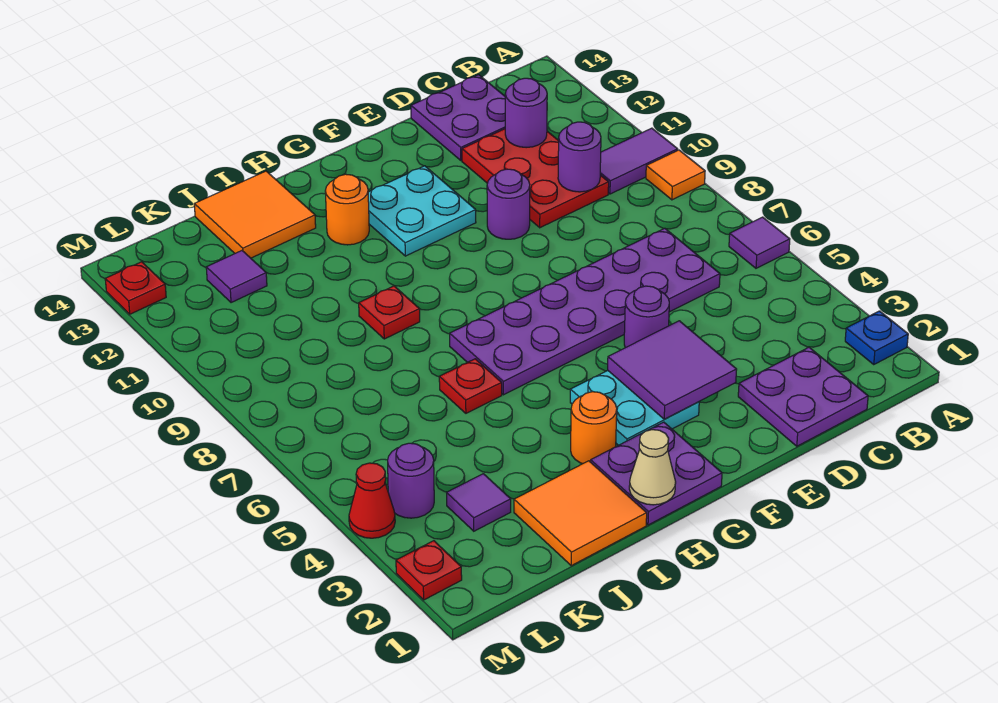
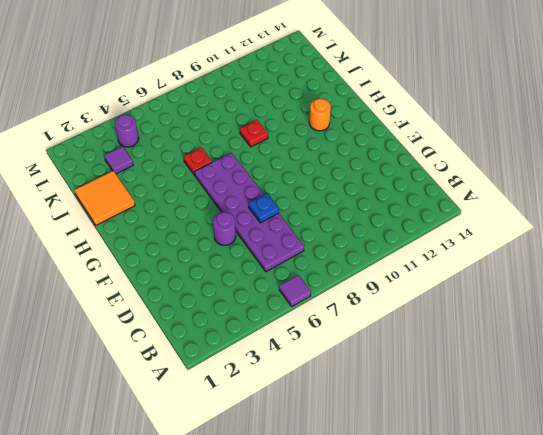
blue 1x1 plate [249,193,279,223] -> blue 1x1 plate moved to [845,311,908,364]
none -> orange 1x1 tile [646,150,705,200]
none -> purple 1x2 tile [600,128,678,194]
none -> purple 2x2 plate [738,347,868,446]

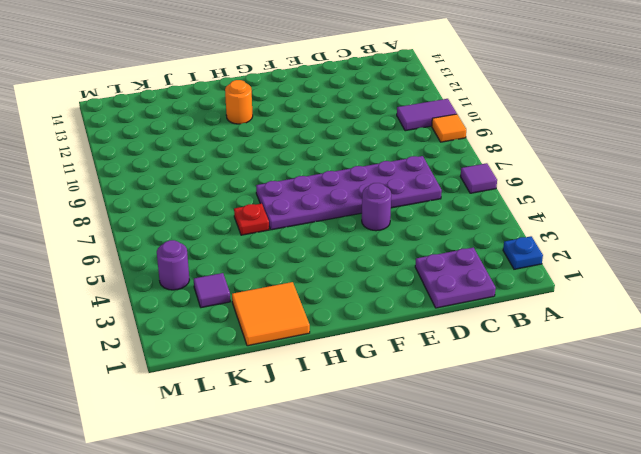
none -> red 2x3 plate [462,129,609,228]
none -> purple 2x2 plate [411,75,505,160]
none -> purple 1x1 round brick [487,169,530,239]

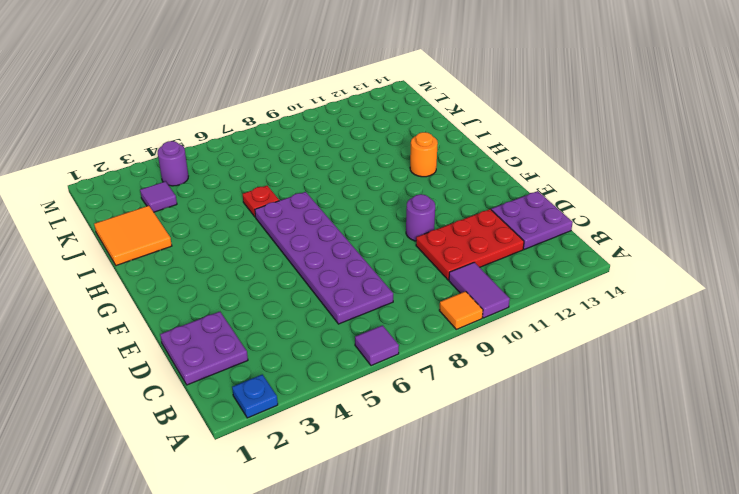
none -> purple 1x1 round brick [624,286,669,348]
none -> cyan 2x2 plate [570,371,699,445]
none -> cyan 2x2 plate [368,166,476,256]

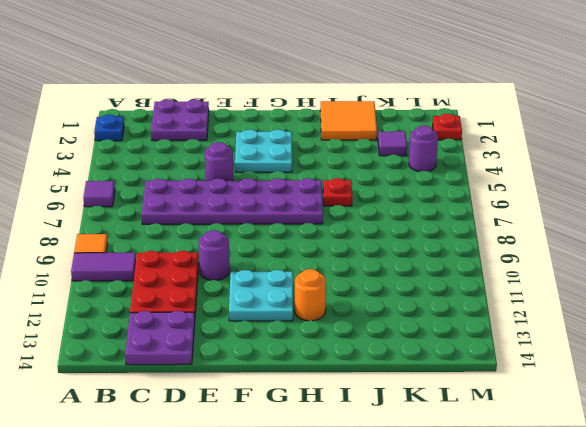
none -> purple 2x2 plate [591,422,722,525]
none -> orange 1x1 round brick [571,392,617,464]
none -> red 1x1 plate [359,286,420,339]

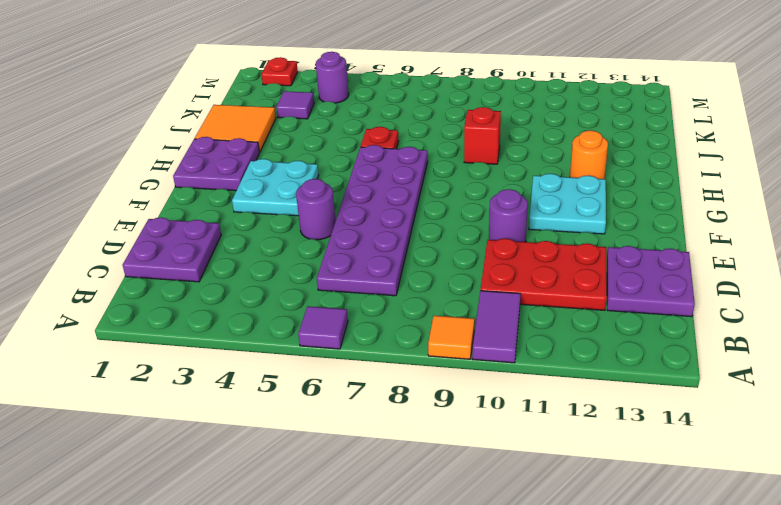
red 1x1 brick [464,107,501,164] -> red 1x1 plate [359,286,420,339]
none -> blue 1x1 plate [845,311,908,364]
none -> orange 1x1 round brick [571,392,617,464]
none -> orange 2x2 tile [194,171,316,258]

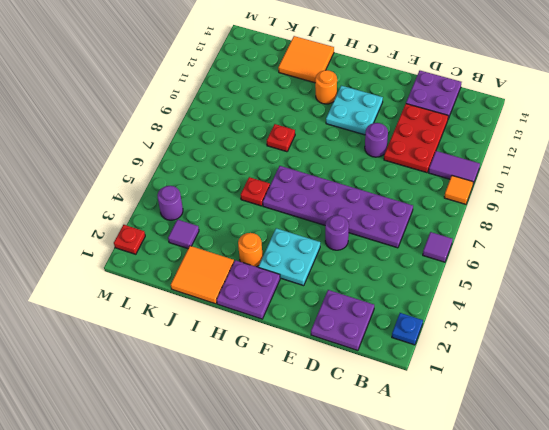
none -> purple 1x1 tile [206,251,267,303]
none -> red 1x1 cone [349,463,395,538]
none -> red 1x1 plate [105,262,166,314]

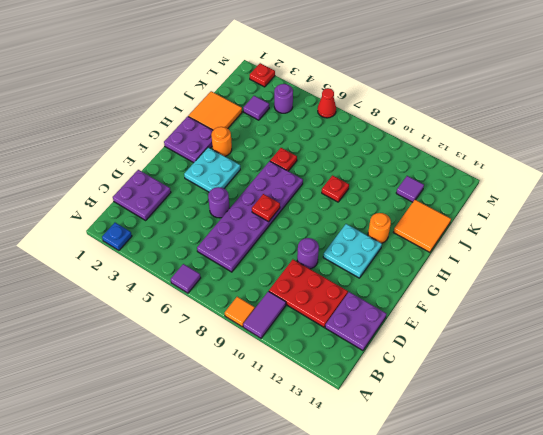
red 1x1 plate [252,194,280,222] -> red 1x1 plate moved to [105,262,166,314]
red 1x1 cone [318,88,336,118] -> red 1x1 cone moved to [349,463,395,538]
none -> purple 1x1 round brick [558,122,601,192]
none -> purple 1x1 round brick [505,78,547,148]
none -> purple 2x2 tile [608,321,737,419]

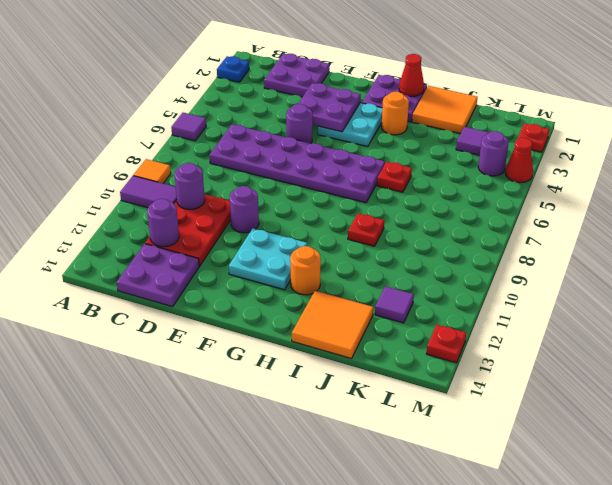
purple 2x2 plate [298,83,361,132] -> purple 2x2 tile [608,321,737,419]
red 1x1 cone [399,54,424,97] -> tan 1x1 cone [629,430,676,505]

